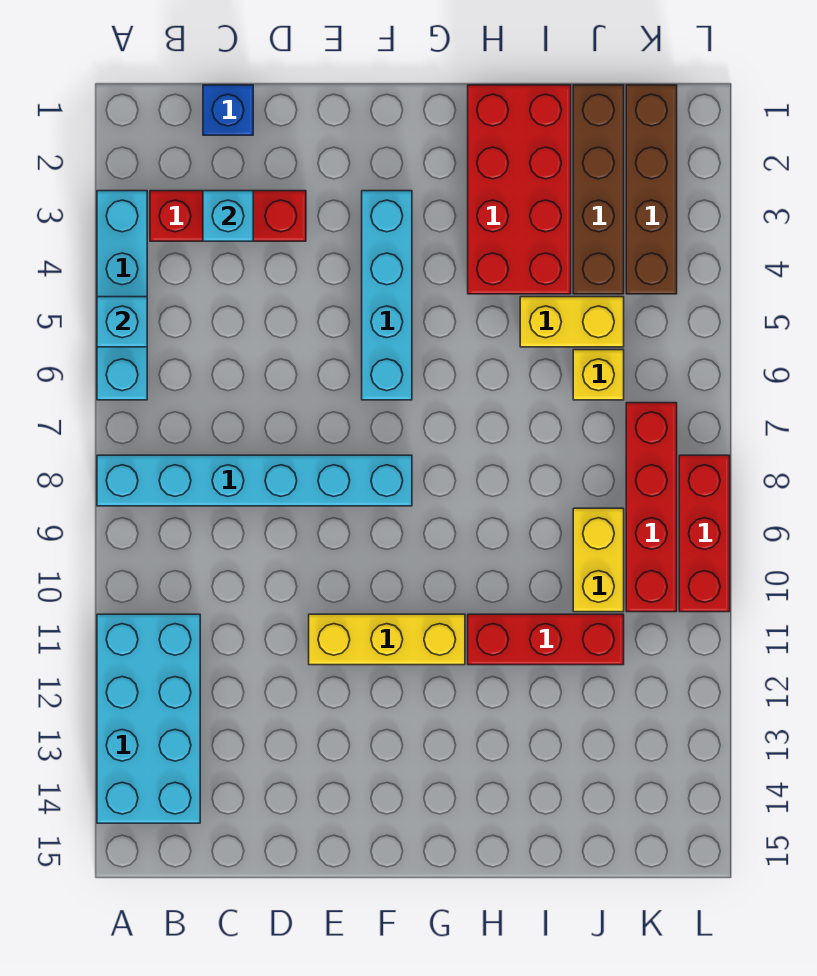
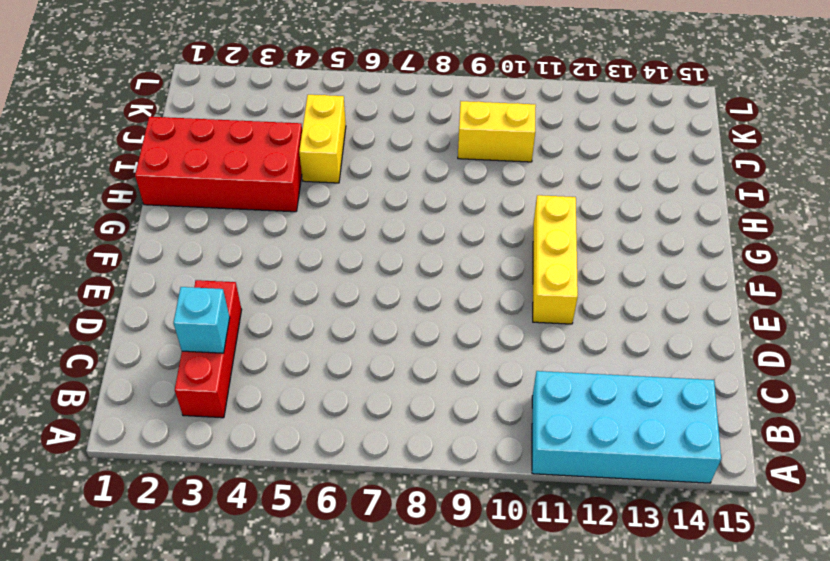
none -> cyan 1x4 brick [97,191,147,400]
none -> cyan 1x6 brick [97,455,412,506]
none -> blue 1x1 brick [203,85,253,135]

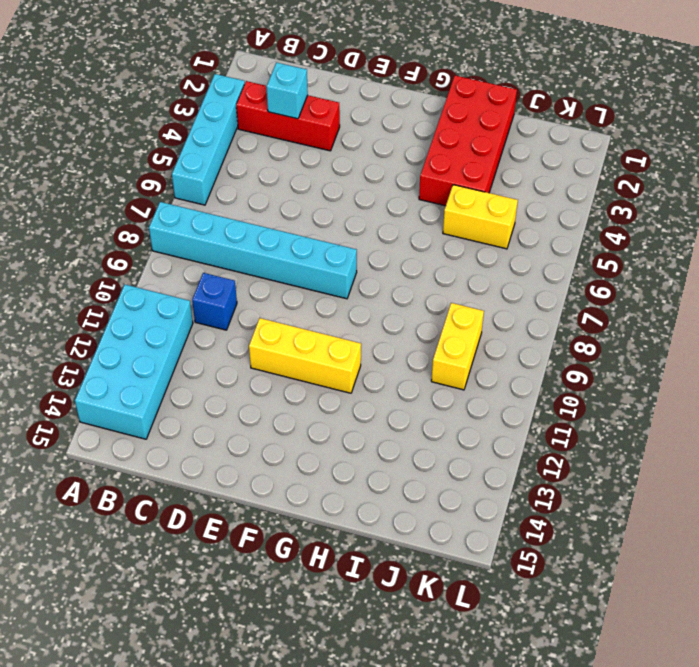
blue 1x1 brick [192,273,237,330] -> blue 1x1 brick moved to [203,85,253,135]
none -> cyan 1x4 brick [362,191,412,400]
none -> red 1x3 brick [468,614,624,665]
none -> brown 1x4 brick [573,85,624,294]

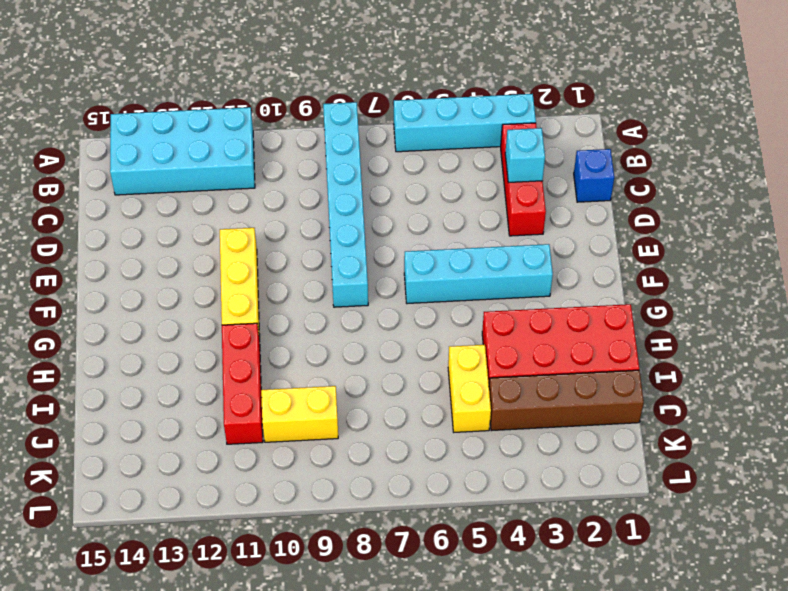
none -> yellow 1x1 brick [573,350,624,400]
none -> brown 1x4 brick [626,85,677,294]
none -> red 1x4 brick [626,403,677,612]

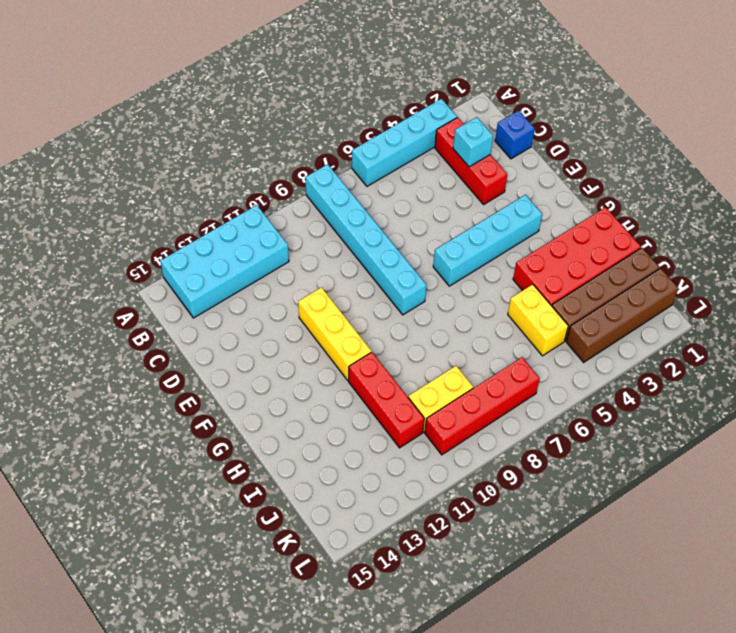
none -> yellow 1x1 brick [573,350,624,400]
none -> red 1x3 brick [679,455,730,612]
none -> cyan 1x1 brick [97,297,147,347]

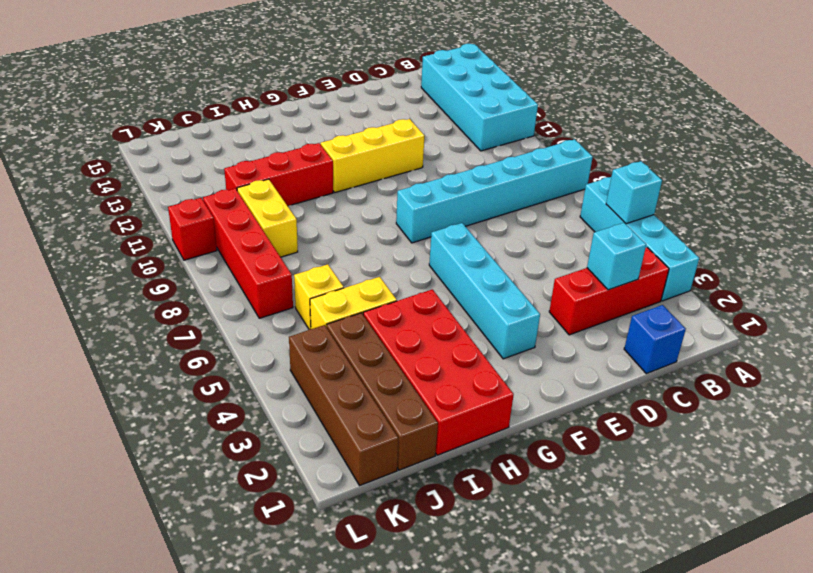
red 1x1 brick [168,198,217,260] -> red 1x3 brick [679,455,730,612]

